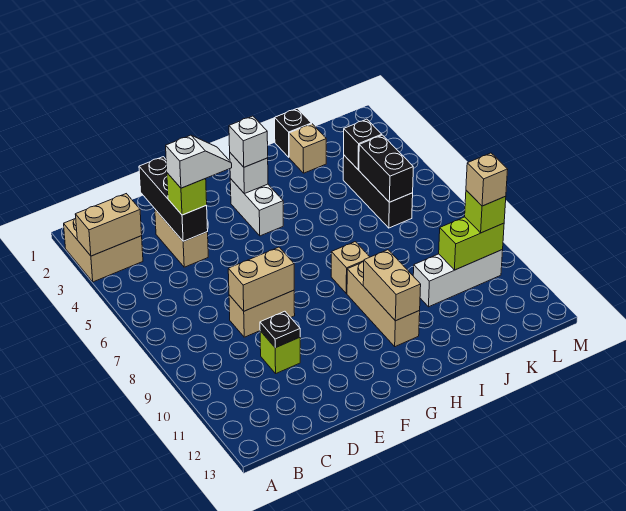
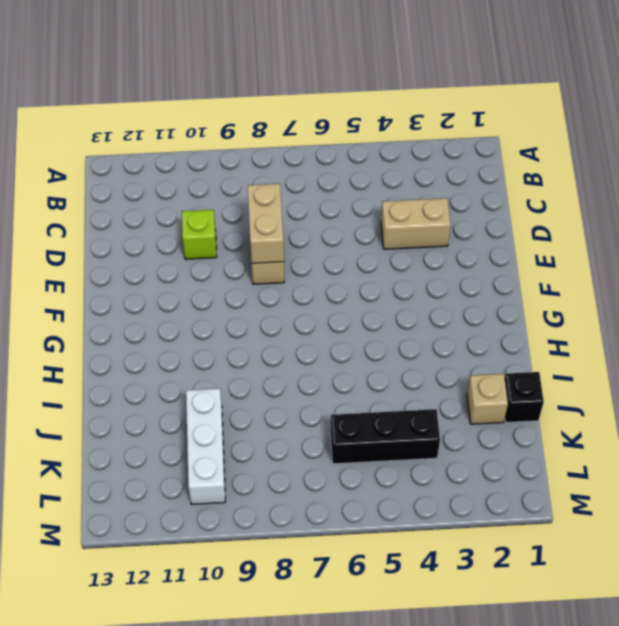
none -> tan 2x2 brick [64,218,143,282]
none -> white 1x2 brick [230,179,283,236]
none -> tan 1x1 brick [331,242,369,293]

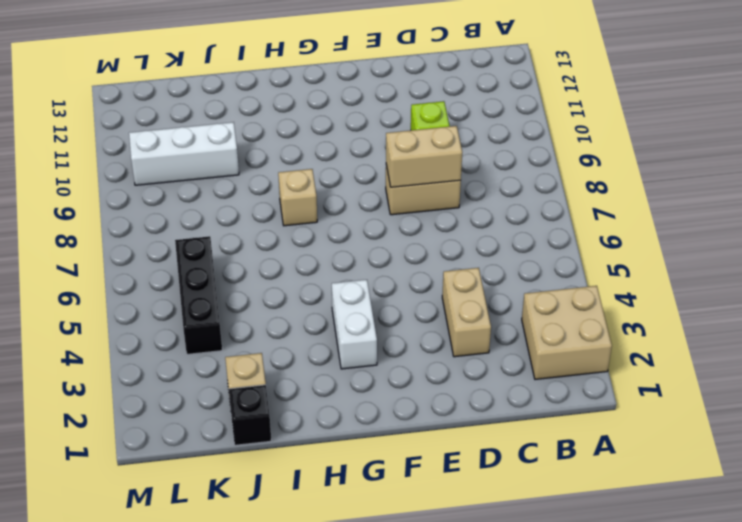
none -> tan 1x3 brick [347,262,420,347]
none -> tan 1x2 brick [75,194,142,256]
none -> black 1x3 brick [139,157,208,241]

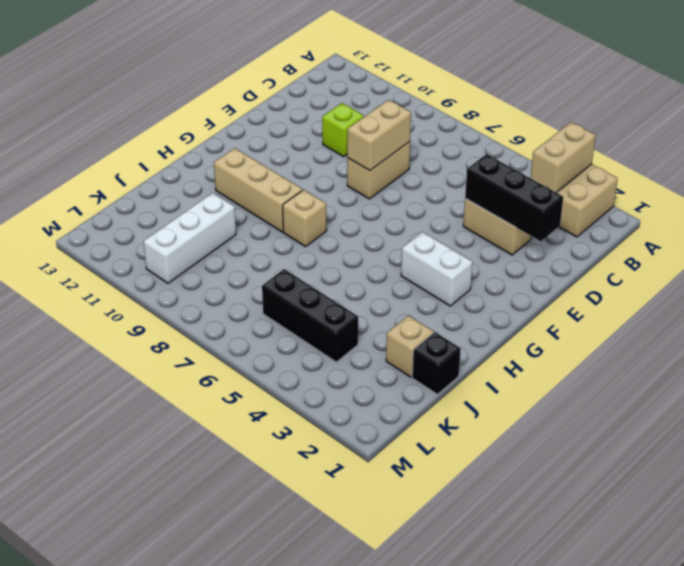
none -> black 1x1 plate [260,311,300,348]
none -> white 1x1 brick [230,153,268,194]
none -> tan 1x2 brick [363,250,421,321]

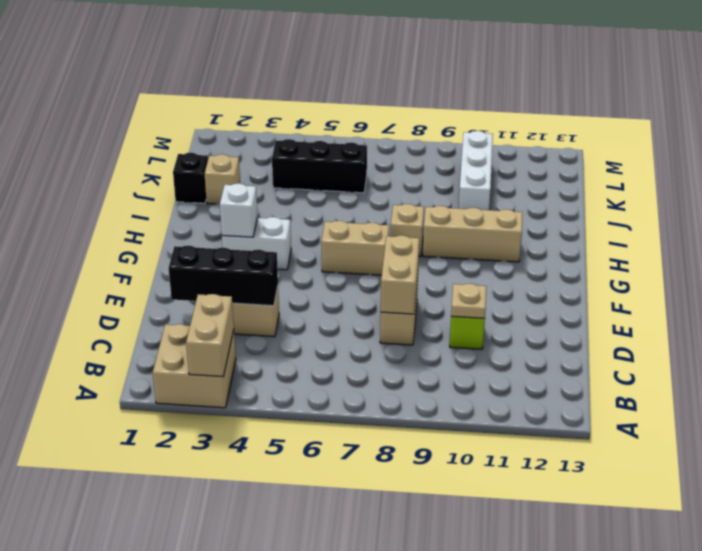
tan 1x1 plate [451,283,487,318] -> black 1x1 plate [260,311,300,348]
tan 1x2 brick [321,221,389,275] -> tan 1x2 brick moved to [363,250,421,321]
none -> black 1x1 brick [344,119,382,170]
none -> black 1x2 brick [359,135,413,202]
none -> lime 1x2 brick [439,217,504,270]

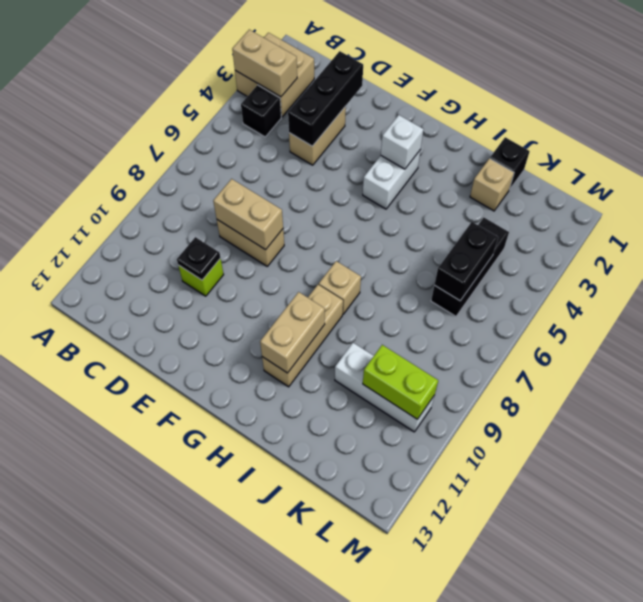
black 1x1 brick [241,85,281,137] -> black 1x1 brick moved to [344,119,382,170]
none -> lime 1x1 brick [167,173,207,215]
none -> white 1x1 brick [229,116,268,167]
none -> lime 1x1 brick [465,190,506,233]

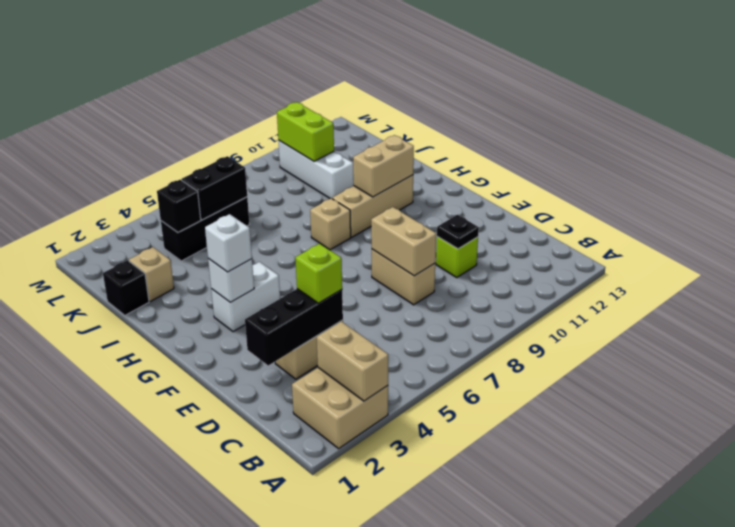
none -> lime 1x1 brick [465,190,506,233]
none -> white 1x2 slope [166,135,232,188]
none -> tan 1x1 brick [466,153,508,206]

